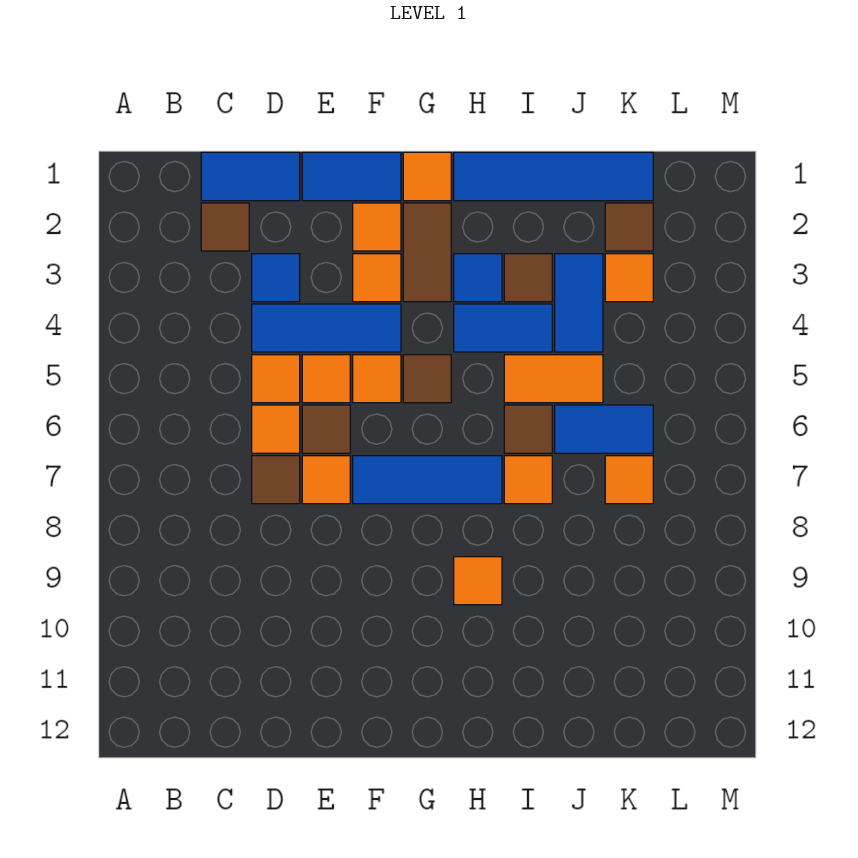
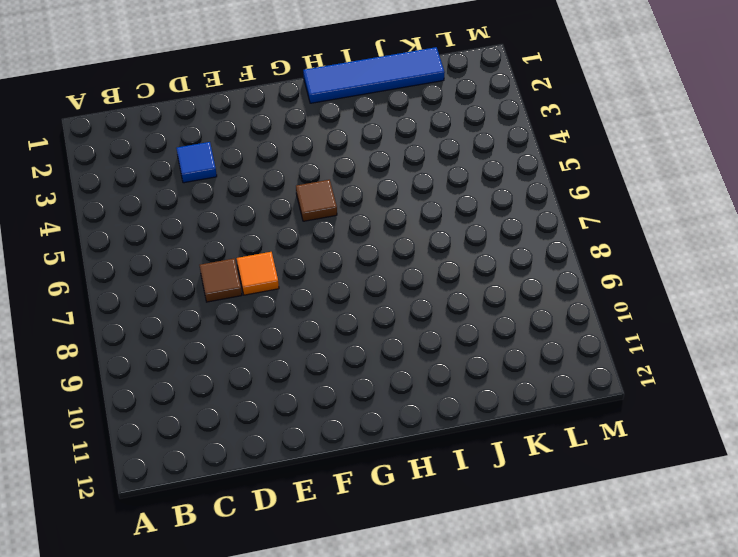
none -> blue 1x2 tile [201,152,300,201]
none -> brown 1x1 tile [201,203,249,251]
none -> blue 1x3 tile [252,304,401,352]
none -> orange 1x1 tile [252,355,300,403]

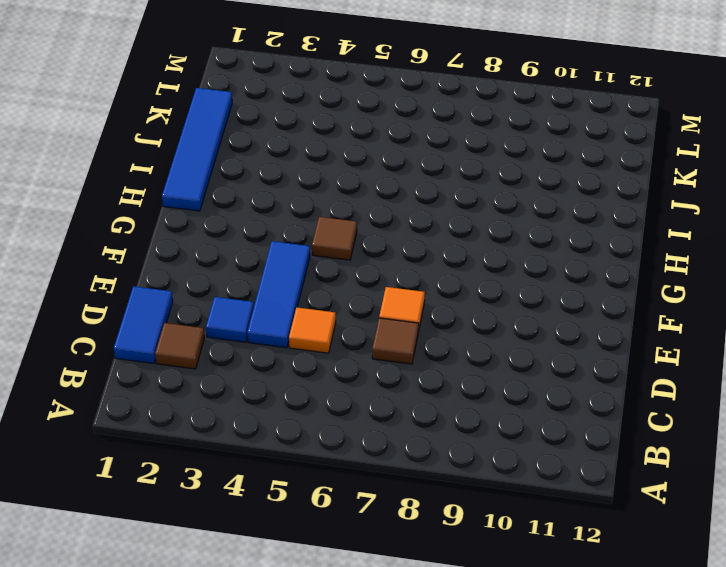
none -> orange 1x1 tile [252,405,300,453]
none -> blue 1x2 tile [302,152,401,201]
none -> orange 1x1 tile [302,355,350,403]
none -> brown 1x1 tile [302,405,350,453]

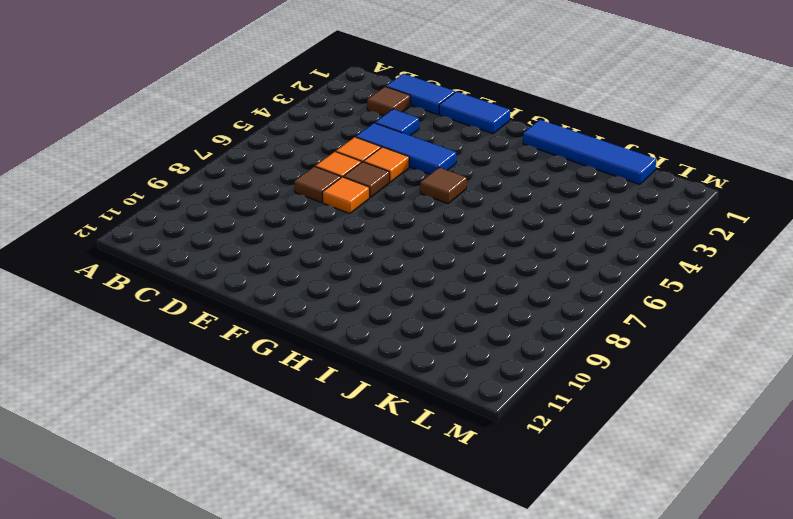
none -> orange 1x1 tile [353,203,401,251]
none -> orange 1x1 tile [353,254,401,302]
none -> orange 1x1 tile [353,355,401,403]
none -> blue 1x3 tile [353,456,502,504]

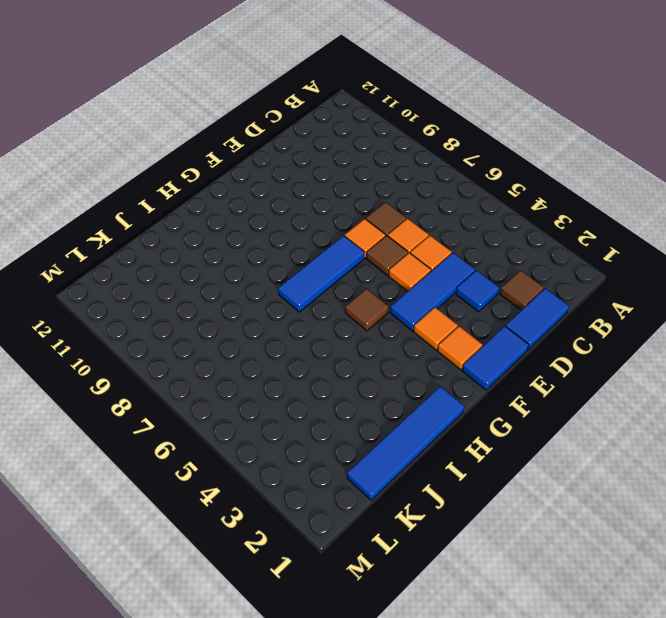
none -> orange 1x1 tile [353,355,401,403]
none -> orange 1x1 tile [403,152,451,201]
none -> brown 1x2 tile [403,203,451,302]
none -> blue 1x1 tile [454,254,502,302]

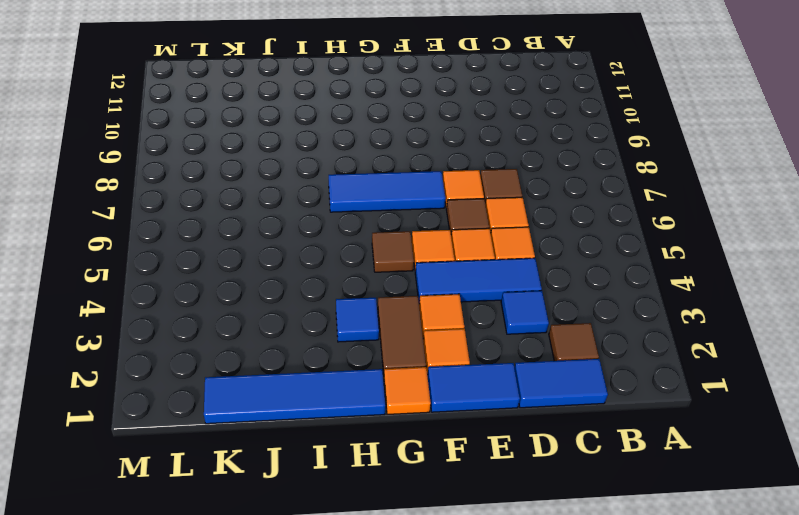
none -> blue 1x2 tile [454,304,552,352]
none -> orange 1x1 tile [454,557,502,605]
none -> brown 1x1 tile [504,254,552,302]
none -> orange 1x2 tile [504,355,603,403]

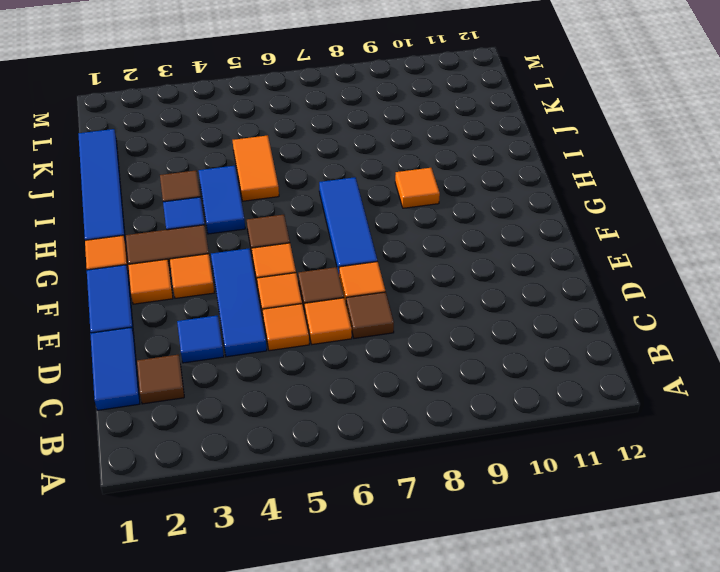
none -> brown 1x1 tile [504,405,552,453]
none -> orange 1x1 tile [504,456,552,504]
none -> blue 1x2 tile [555,254,603,352]
none -> blue 1x2 tile [555,405,653,453]

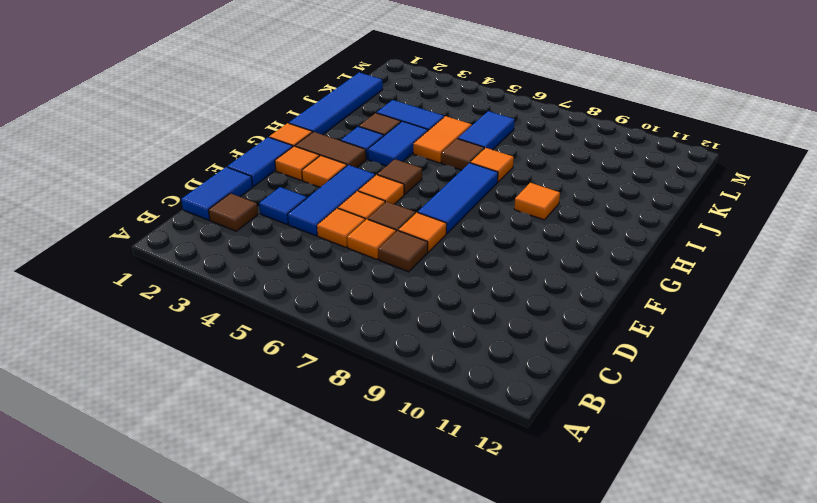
none -> brown 1x1 tile [605,203,653,251]
none -> orange 1x1 tile [605,254,653,302]
none -> orange 1x1 tile [605,456,653,504]

